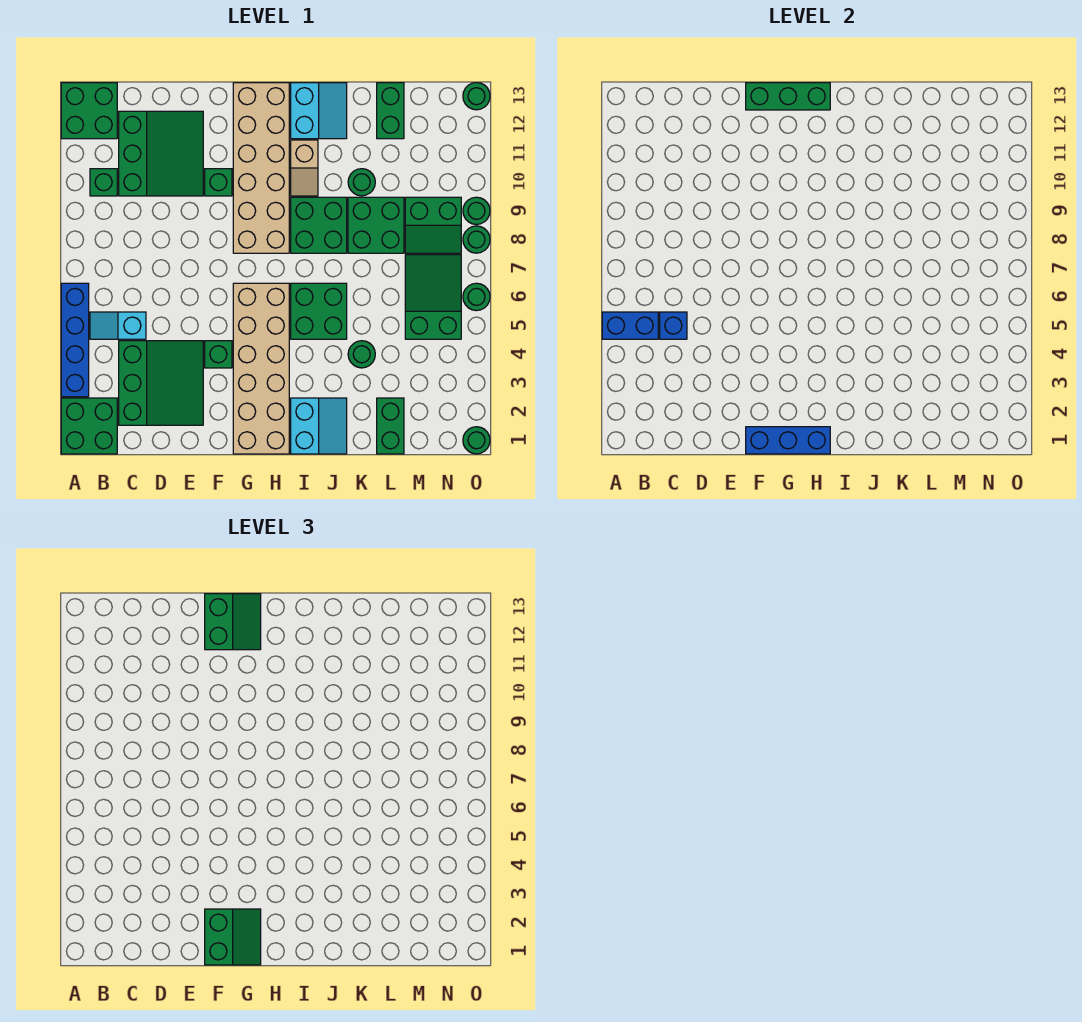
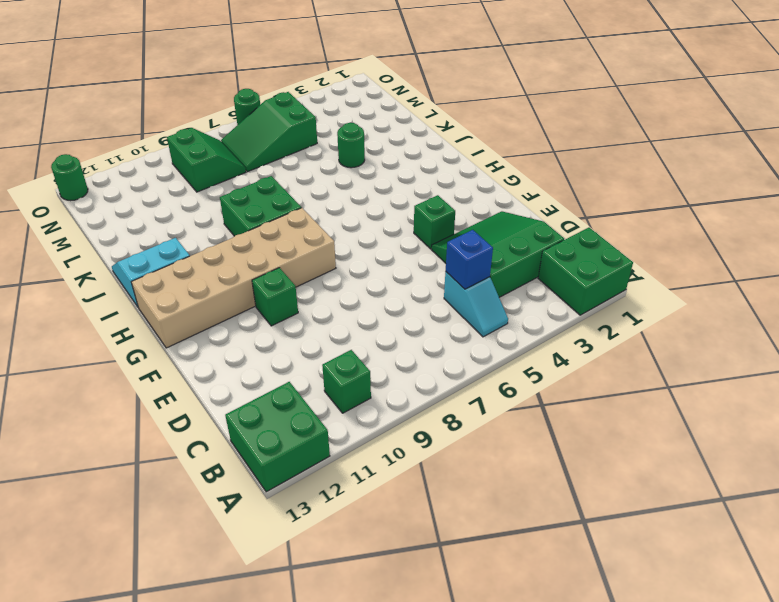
none -> blue 1x4 brick [61,283,89,397]
none -> green 3x3 slope [119,111,203,196]
none -> tan 2x6 brick [233,283,289,454]
none -> cyan 2x2 slope [291,398,347,454]

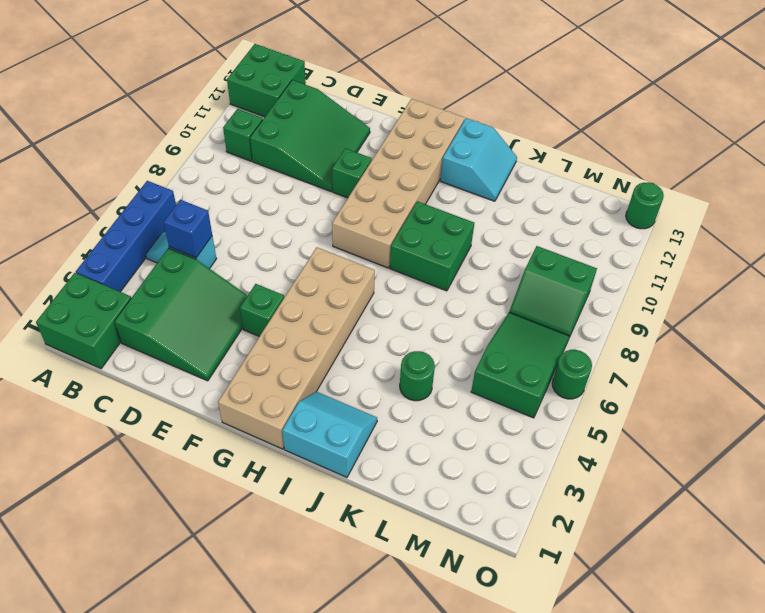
cyan 2x2 slope [282,391,377,477] -> cyan 2x2 slope turned to [291,398,347,454]
none -> green 2x2 brick [291,283,347,339]
none -> tan 1x2 slope [291,140,318,196]
none -> green 2x2 brick [348,197,404,253]
none -> green 1x1 round brick [348,169,375,196]

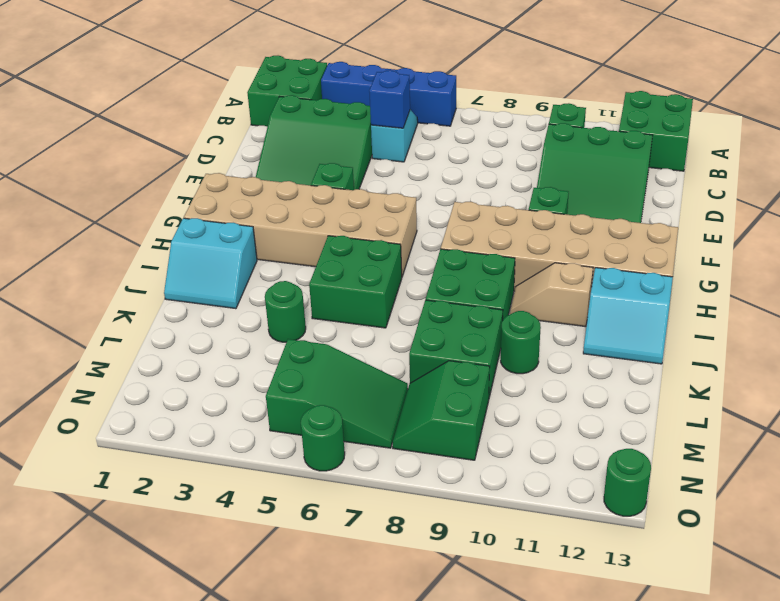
none -> green 1x2 brick [377,398,404,454]
none -> green 1x2 brick [377,83,404,139]
none -> green 1x1 round brick [463,427,490,454]
none -> green 1x1 round brick [463,226,490,253]

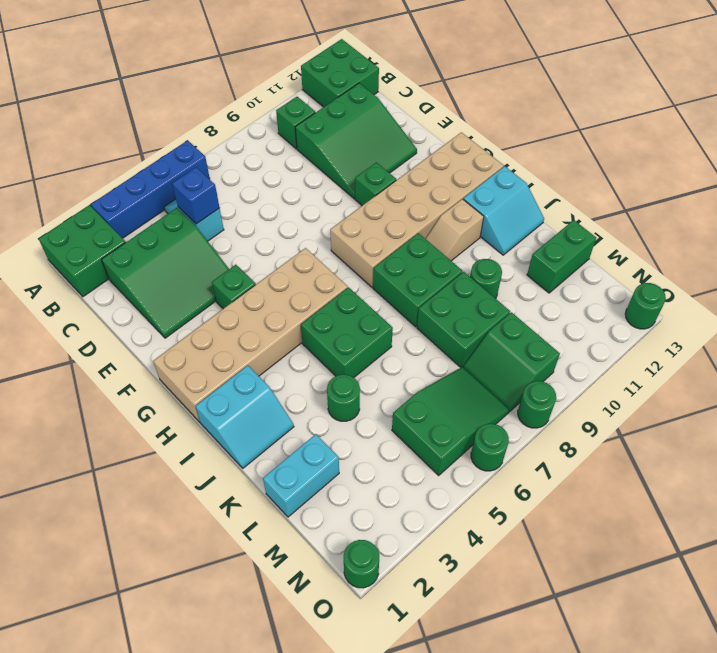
cyan 1x2 brick [263,434,339,517] -> green 1x2 brick [377,398,404,454]
none -> green 1x1 round brick [463,197,490,225]
none -> blue 1x2 brick [602,312,658,339]
none -> blue 1x3 brick [746,427,830,454]
none -> green 1x3 brick [746,83,830,110]

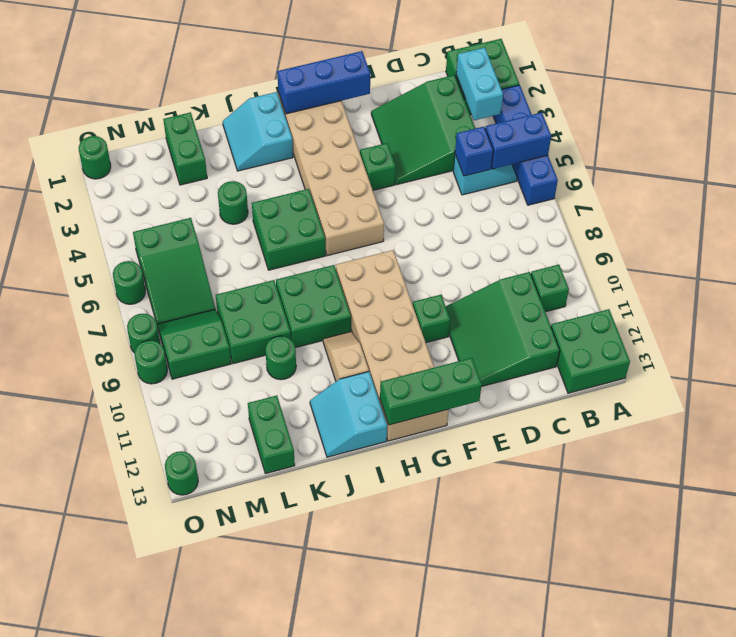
cyan 1x2 brick [456,48,503,120] -> none
none -> green 2x2 slope [205,909,261,965]
none -> green 2x2 slope [205,594,261,650]

